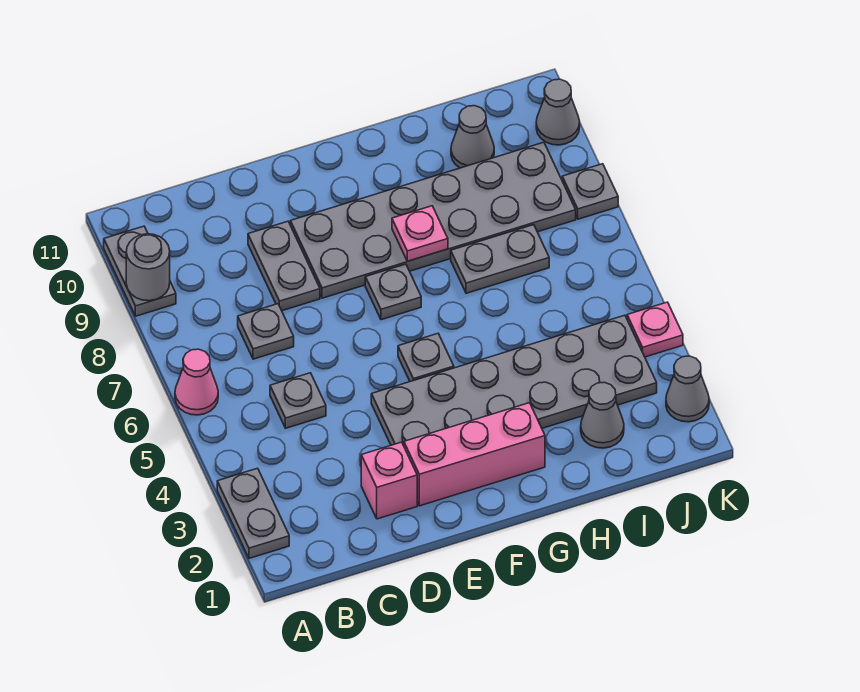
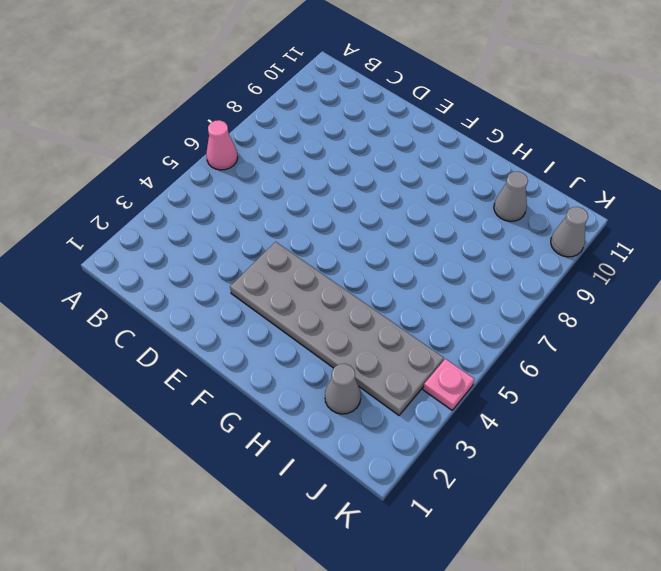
none -> grey 1x2 plate [217,468,289,558]
none -> grey 1x2 plate [104,226,176,316]
none -> grey 1x1 plate [270,373,326,428]

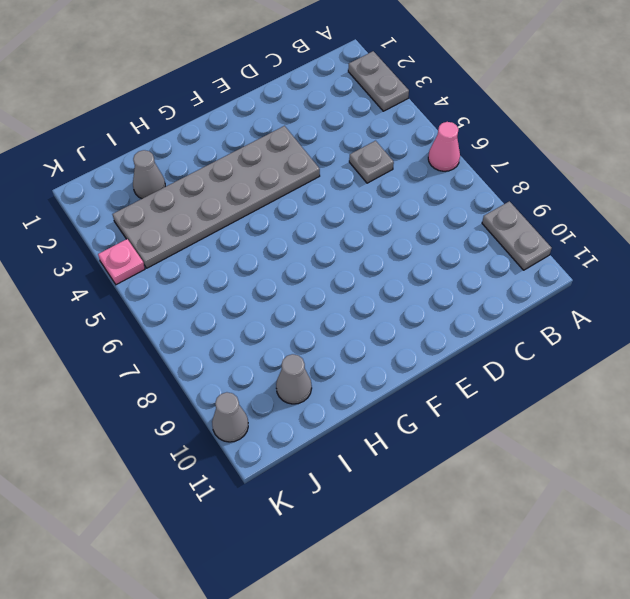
none -> grey 1x1 plate [238,304,294,359]
none -> pink 1x1 brick [361,442,417,519]
none -> grey 1x2 plate [248,221,320,311]

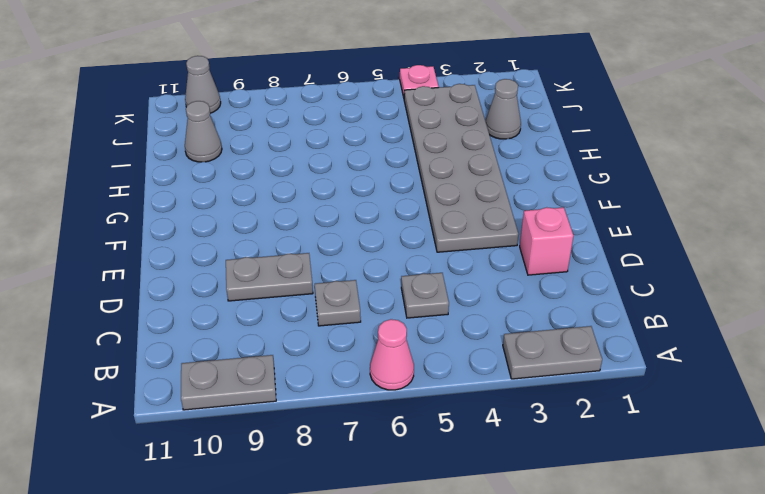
none -> pink 1x3 brick [404,403,545,506]
none -> grey 2x6 plate [290,142,576,298]
none -> grey 1x1 plate [398,334,454,381]

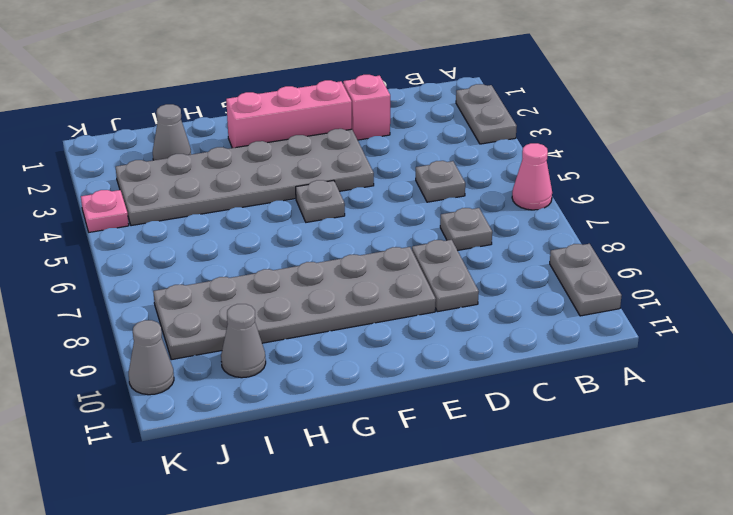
none -> grey 1x1 plate [365,264,421,320]
none -> grey 1x2 plate [451,225,549,293]
none -> grey 1x1 cone [666,356,709,422]

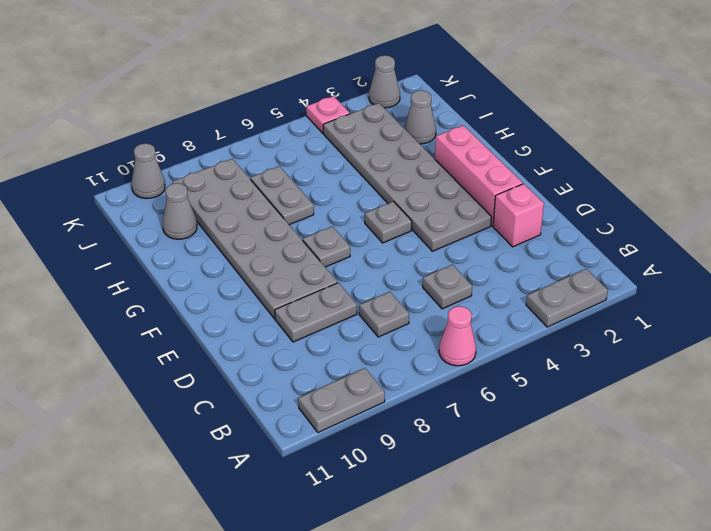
none -> grey 1x1 plate [562,164,618,219]
none -> grey 1x1 round brick [126,234,170,301]
none -> pink 1x1 plate [392,206,448,261]

